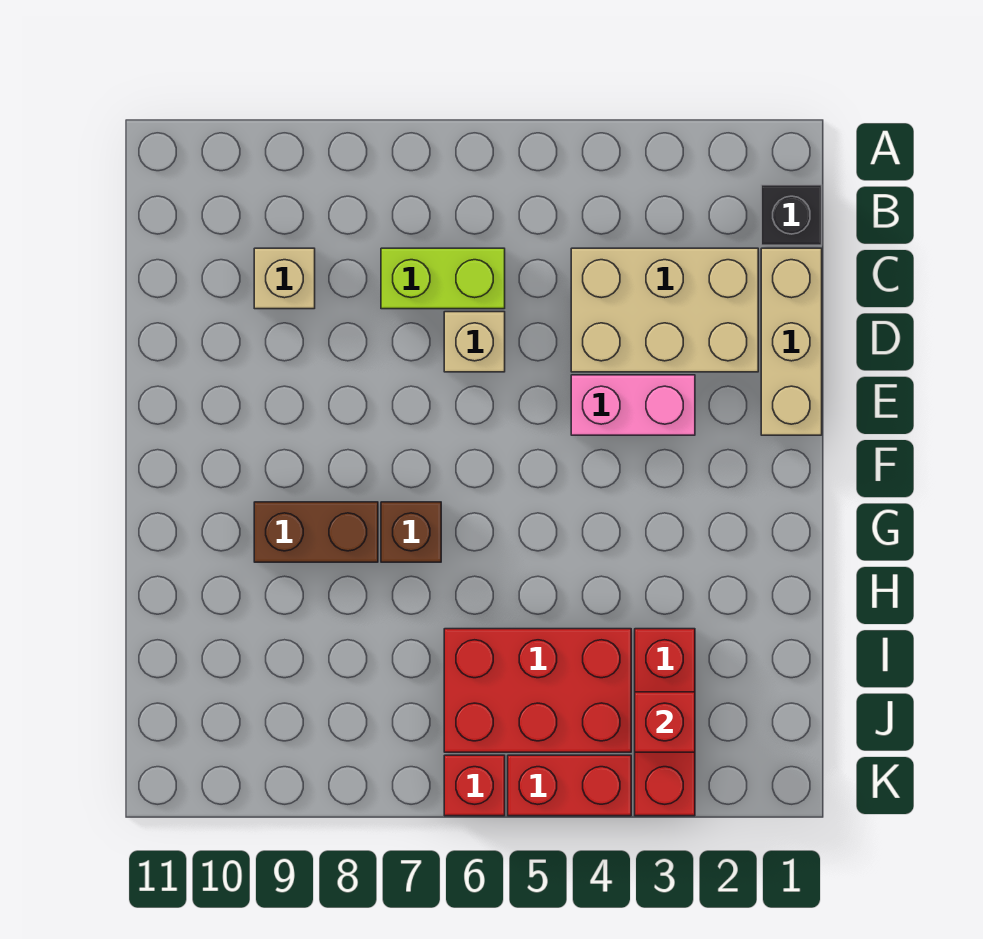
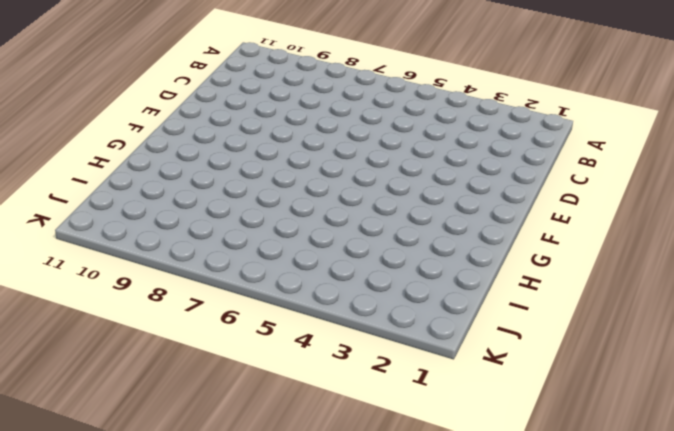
none -> black 1x1 brick [761,185,822,245]
none -> tan 1x3 brick [761,248,822,435]
none -> tan 2x3 brick [571,248,758,372]

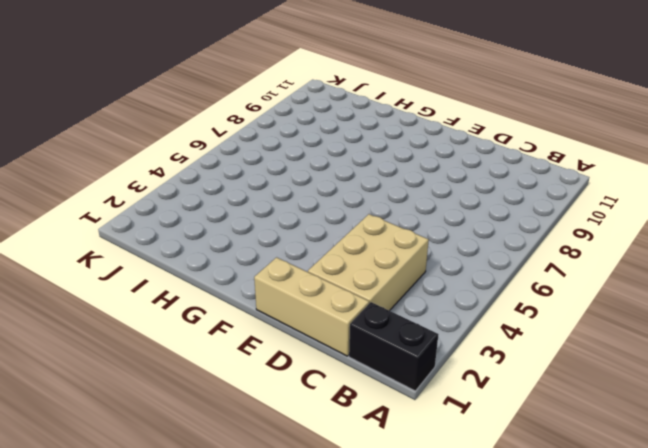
black 1x2 brick [349,302,439,391] -> black 1x1 brick [761,185,822,245]
none -> lime 1x2 brick [381,248,505,309]
none -> tan 1x1 brick [254,248,315,309]
none -> tan 1x1 brick [444,312,505,372]

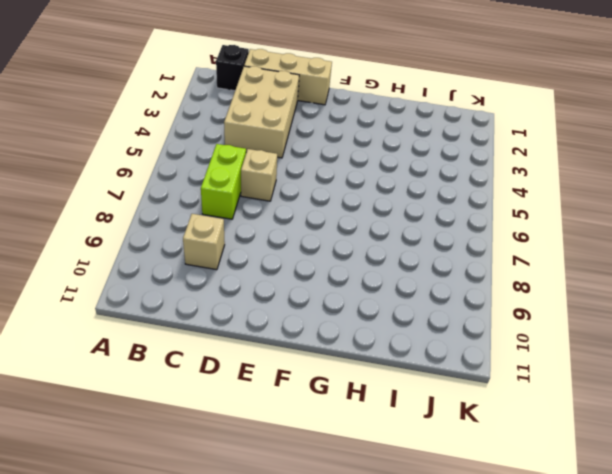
none -> pink 1x2 brick [571,375,695,435]
none -> brown 1x1 brick [381,502,441,562]
none -> brown 1x2 brick [254,502,378,562]

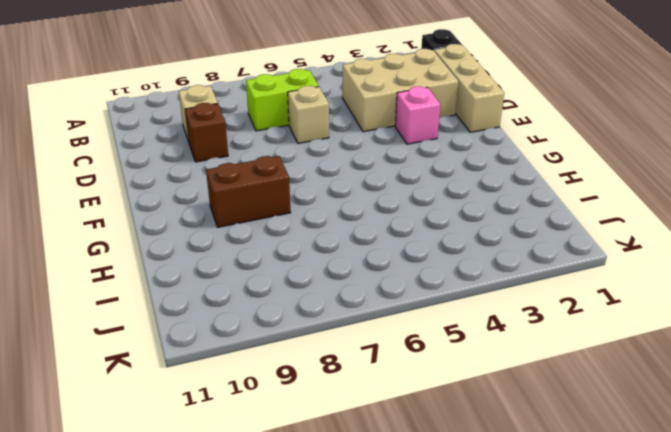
brown 1x1 brick [185,103,228,162] -> brown 1x1 brick moved to [381,502,441,562]
pink 1x1 brick [395,86,440,144] -> pink 1x2 brick [571,375,695,435]
none -> red 1x3 brick [635,629,695,816]
none -> red 2x3 brick [444,629,631,752]
none -> red 1x2 brick [508,755,631,816]

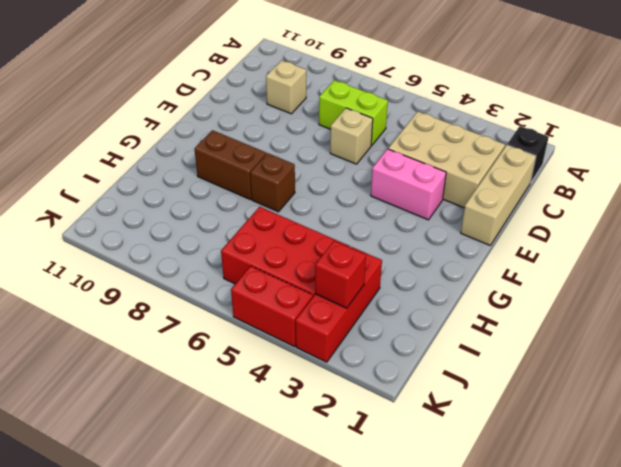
none -> red 1x1 brick [444,755,505,816]

